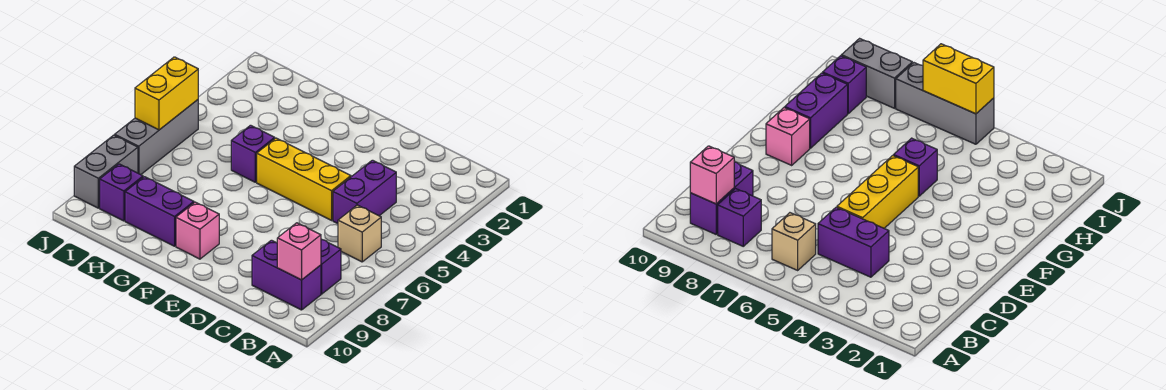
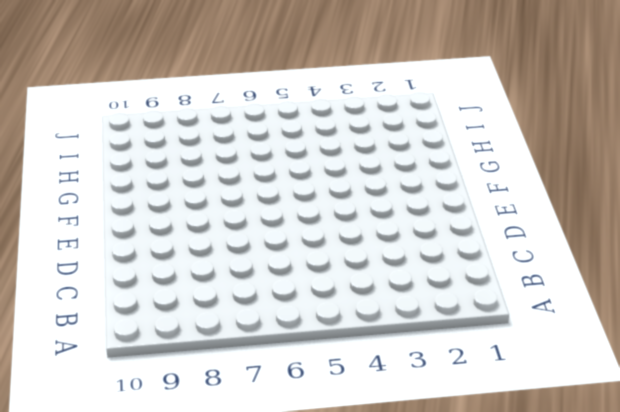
none -> tan 1x1 brick [338,205,381,262]
none -> purple 1x1 brick [321,239,341,294]
none -> purple 1x2 brick [252,240,321,310]

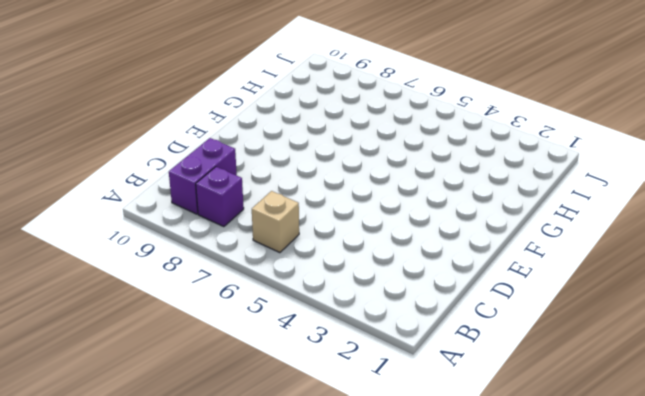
none -> purple 1x2 brick [333,160,396,224]
none -> yellow 1x3 brick [257,138,351,220]
none -> pink 1x1 brick [176,202,219,259]

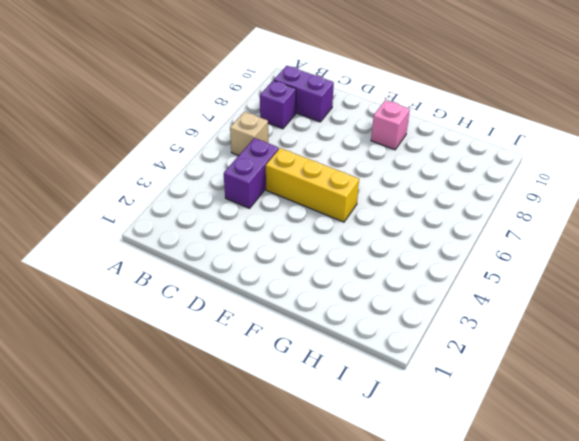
none -> purple 1x1 brick [231,125,275,182]
none -> purple 1x2 brick [125,177,194,246]
none -> purple 1x1 brick [100,164,143,221]

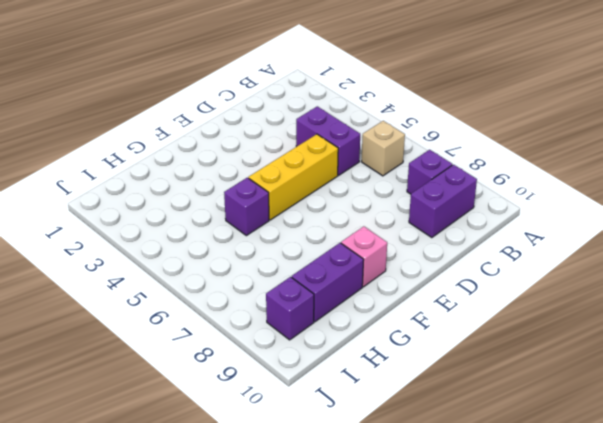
none -> grey 1x3 brick [115,100,198,175]
none -> grey 1x2 brick [74,135,138,208]
none -> pink 1x1 brick [277,223,321,280]

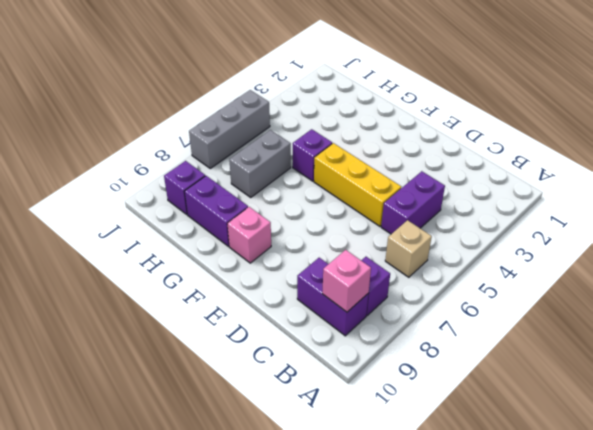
grey 1x2 brick [229,130,291,197] -> grey 1x2 brick moved to [74,135,138,208]
none -> yellow 1x2 brick [135,57,198,130]

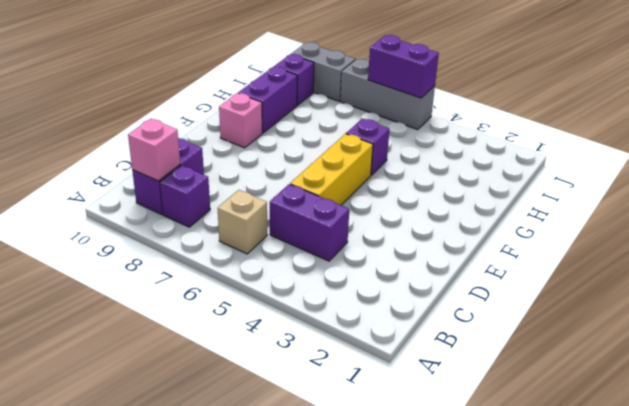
purple 1x2 brick [368,35,439,98] -> yellow 1x2 brick [135,57,198,130]

